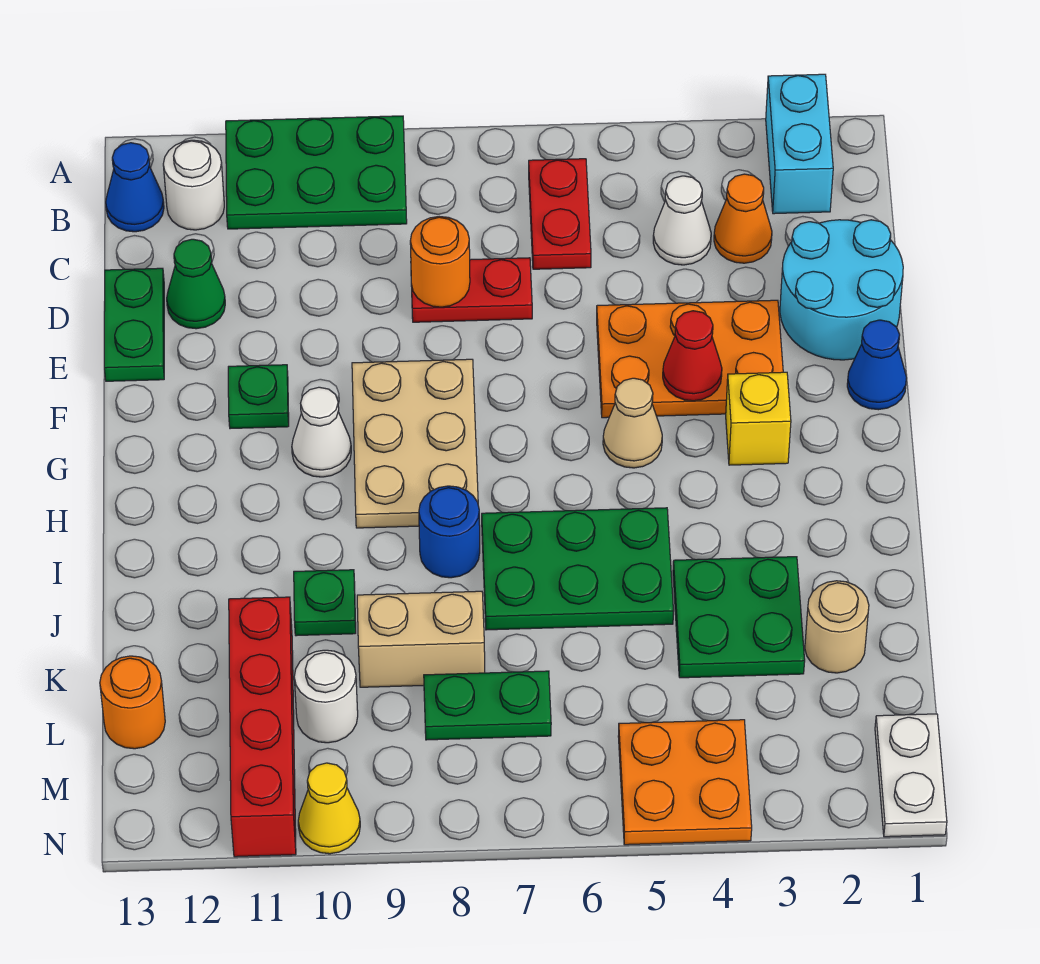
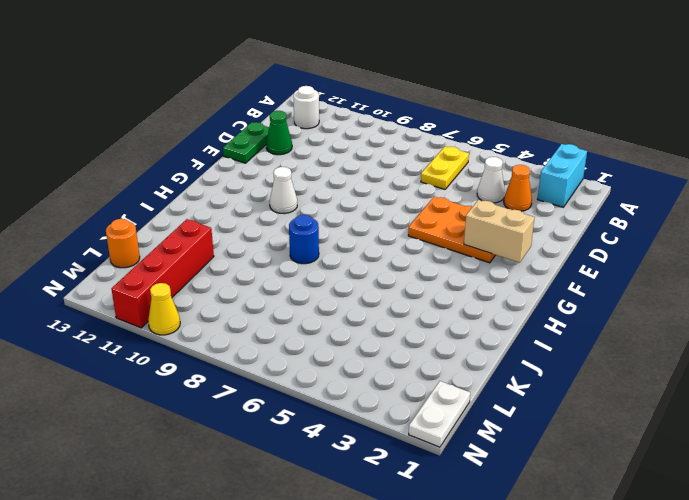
yellow 1x2 plate [421,146,469,189] -> red 1x2 plate [529,159,591,269]
tan 1x2 brick [464,200,535,263] -> tan 1x2 brick moved to [357,591,485,687]
none -> green 2x3 plate [226,116,407,229]
none -> blue 1x1 cone [106,143,164,232]
none -> cyan 2x2 round brick [780,220,903,360]
none -> red 1x2 plate [411,258,532,322]

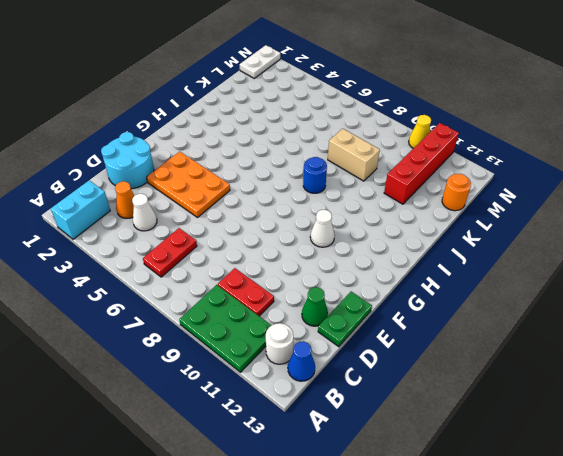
red 1x2 plate [218,268,274,316] -> red 1x2 plate moved to [411,258,532,322]
none -> blue 1x1 cone [847,320,907,410]
none -> tan 2x3 plate [352,359,478,528]
none -> green 1x1 plate [228,365,289,429]
none -> yellow 1x1 brick [726,372,791,465]

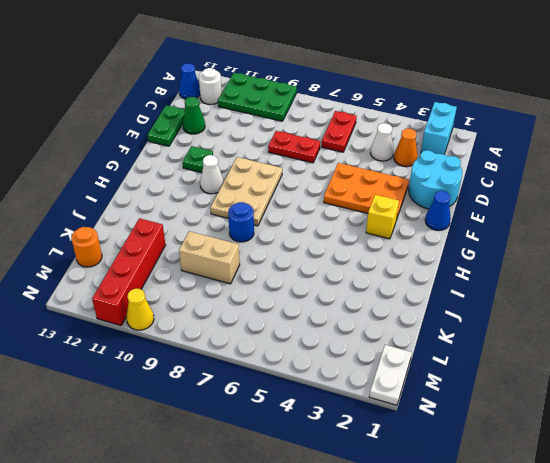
none -> tan 1x1 cone [603,378,662,468]
none -> green 2x3 plate [482,508,673,630]
none -> green 2x2 plate [673,557,805,678]
none -> green 1x1 plate [294,570,356,636]

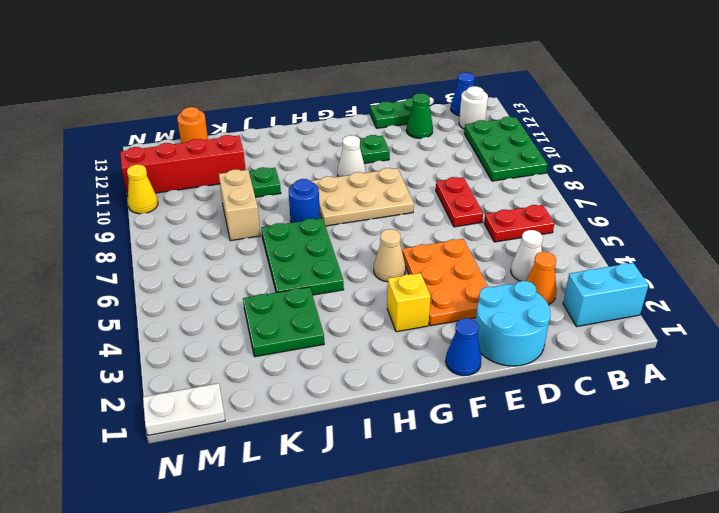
none -> tan 1x1 round brick [805,581,869,673]
none -> green 1x2 plate [424,671,551,740]
none -> white 1x1 round brick [294,650,358,743]
none -> orange 2x2 plate [618,720,752,845]

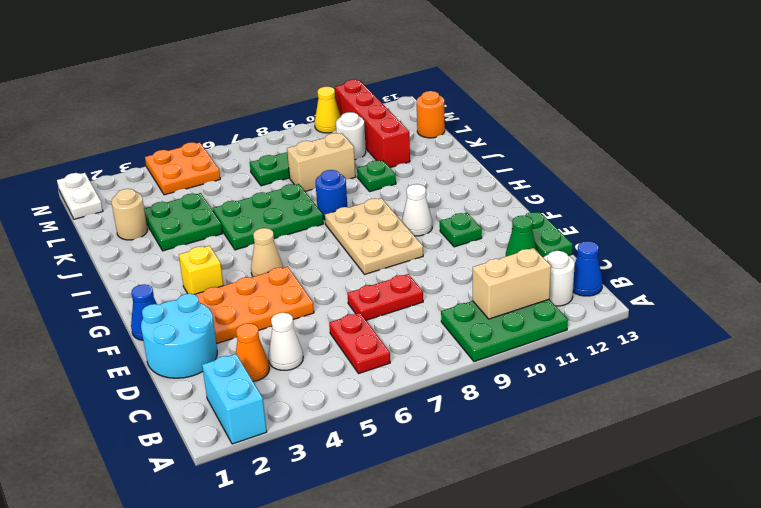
tan 1x2 brick [473,248,551,319] -> none
none -> orange 1x1 round brick [410,217,470,307]
none -> red 1x1 cone [663,311,722,401]

